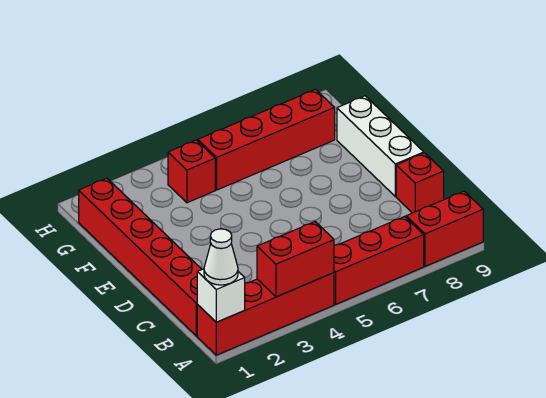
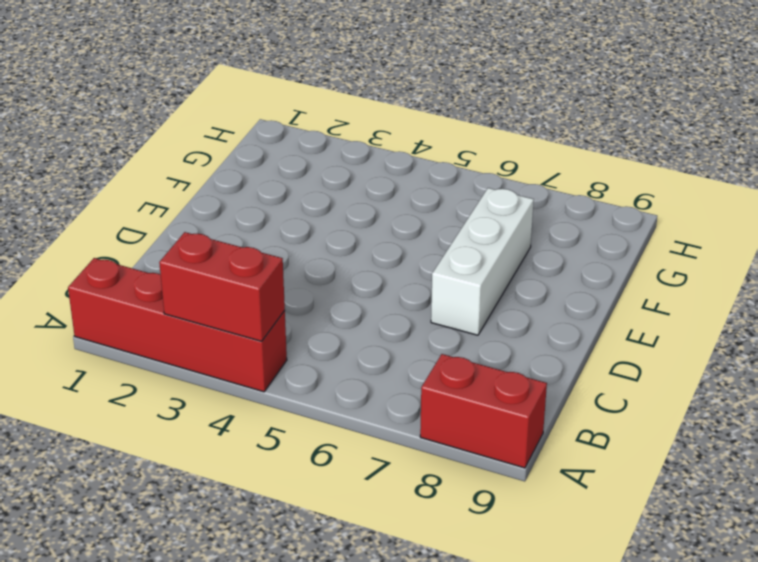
white 1x3 brick [431,188,534,335] -> white 1x3 brick moved to [337,96,424,197]
none -> red 1x3 brick [334,217,424,304]
none -> red 1x6 brick [79,178,202,336]

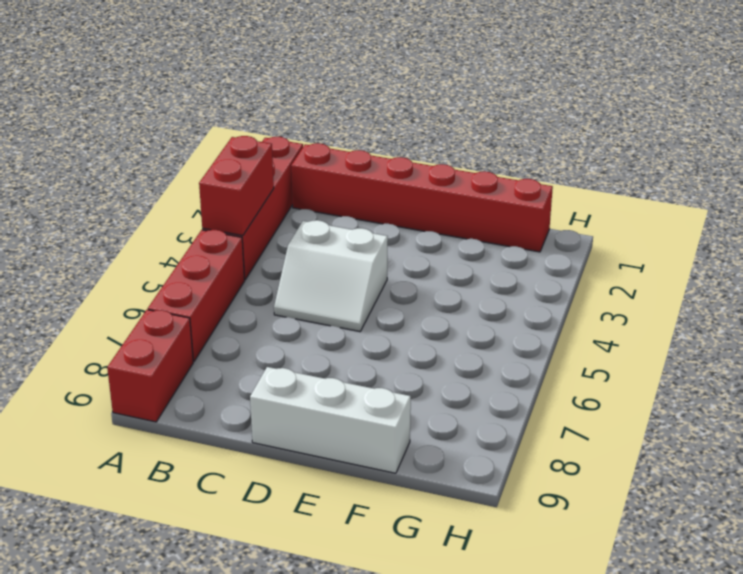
white 2x2 slope [274,220,388,332] -> none
none -> red 1x1 brick [396,153,444,213]
none -> red 1x1 brick [168,140,215,203]

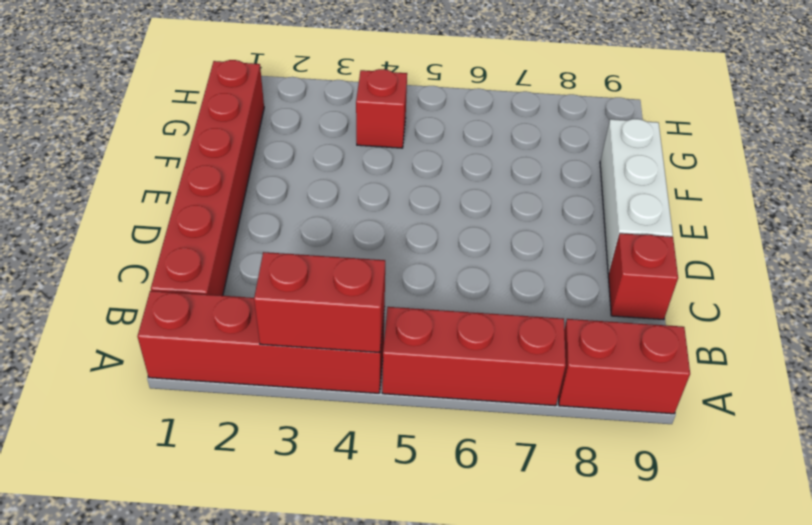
none -> red 1x4 brick [198,89,335,190]
none -> white 1x1 brick [197,269,245,322]

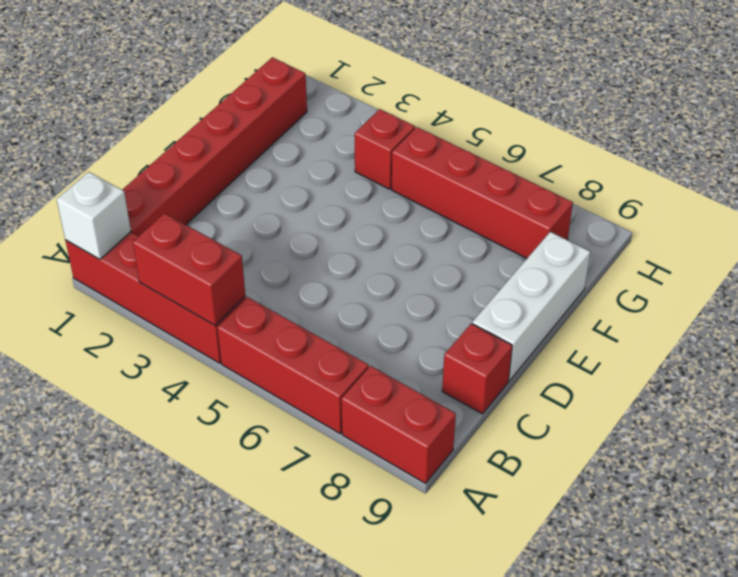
none -> white 1x1 cone [204,229,238,285]

